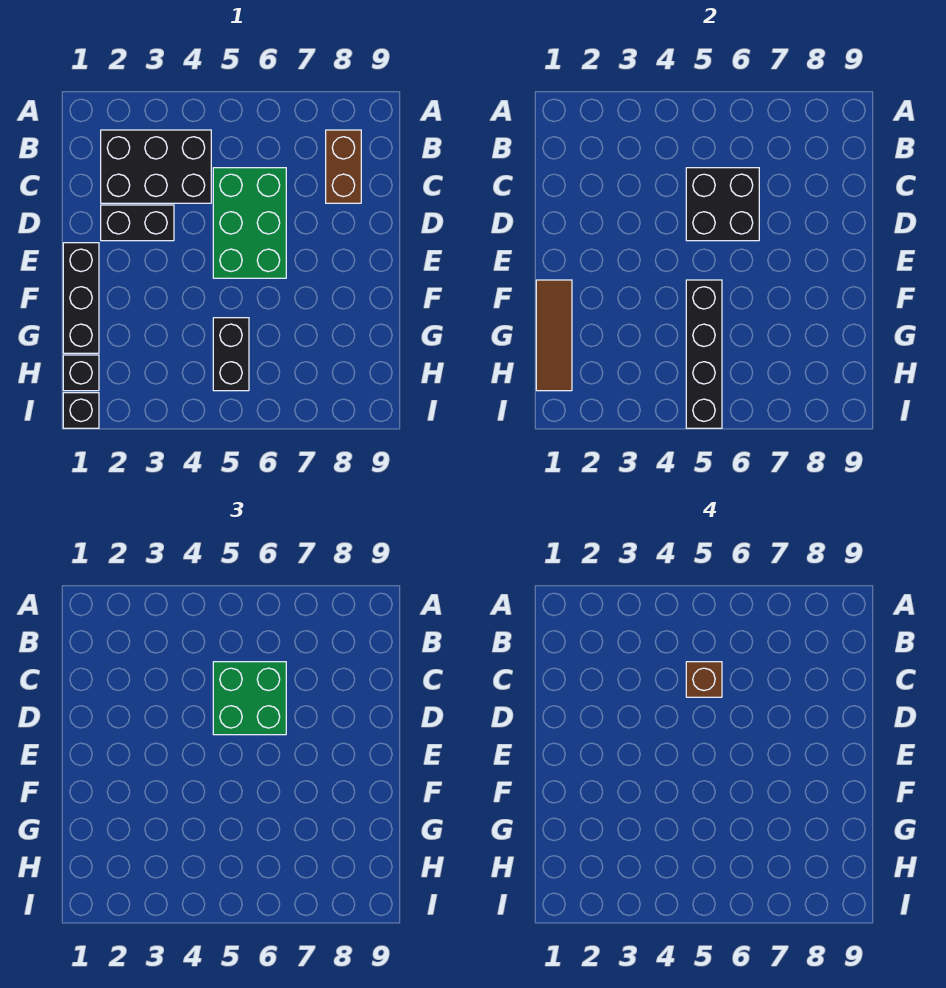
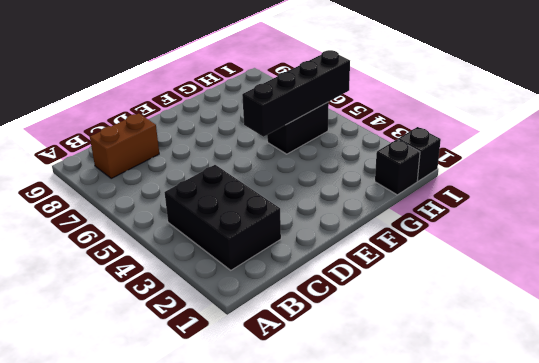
none -> green 2x3 brick [213,168,286,278]
none -> black 1x2 brick [101,205,174,241]
none -> black 1x3 brick [63,243,99,353]

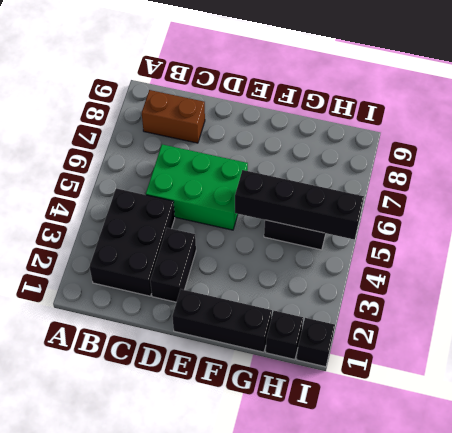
none -> black 2x2 brick [686,168,759,241]
none -> brown 1x3 tile [536,280,572,391]
none -> green 2x2 brick [213,662,286,735]

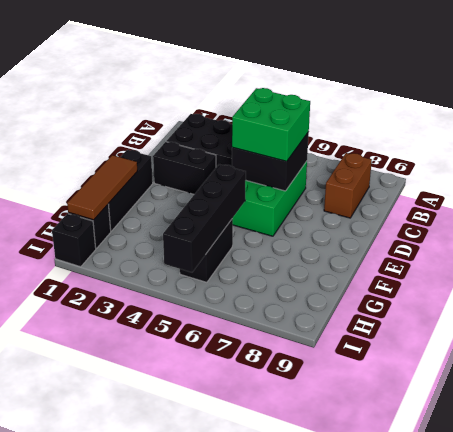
none -> brown 1x1 brick [686,662,722,697]

